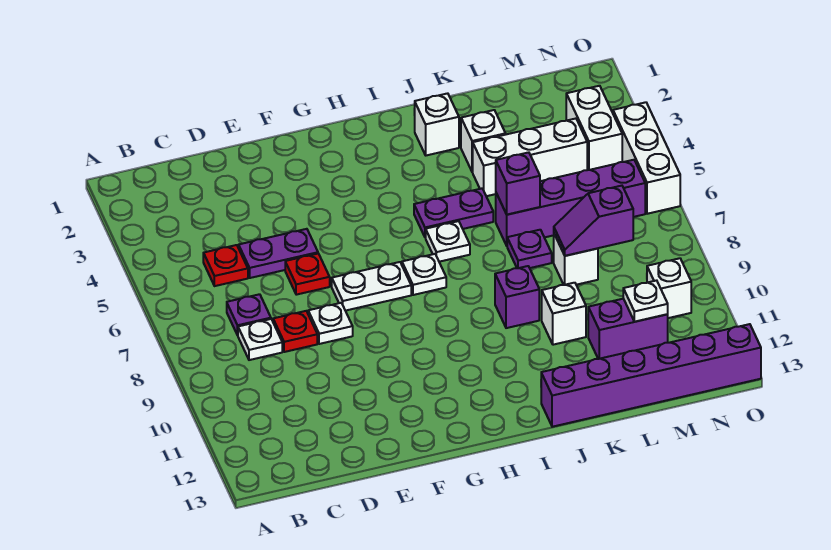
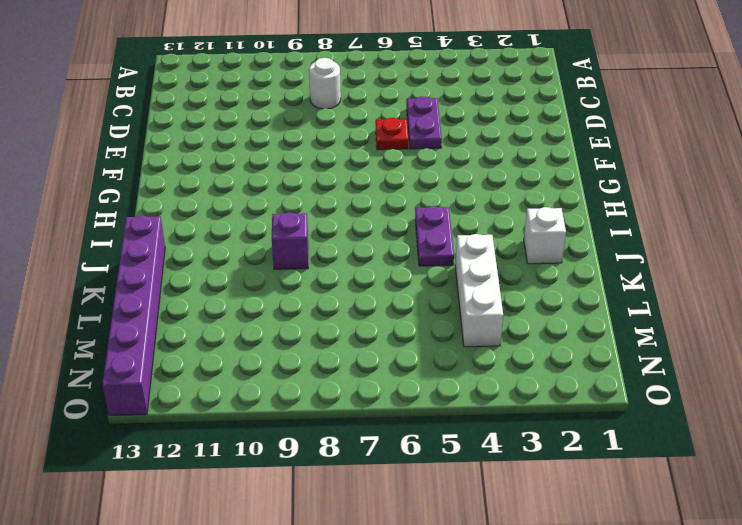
white 1x1 round brick [309,58,341,109] -> white 1x1 plate [238,319,282,360]
none -> red 1x1 plate [203,245,248,286]
none -> purple 1x1 plate [227,294,271,335]
none -> red 1x1 plate [273,311,317,352]

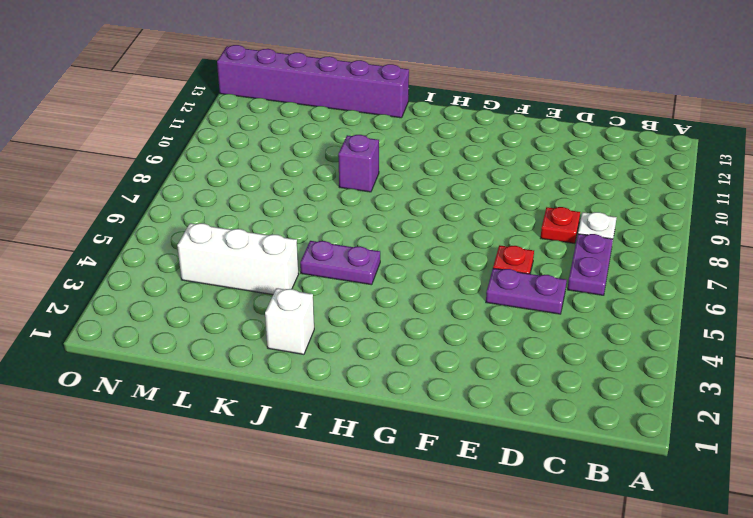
purple 1x2 plate [568,234,613,295] -> purple 1x1 plate [227,294,271,335]
none -> red 1x1 plate [203,245,248,286]
none -> white 1x1 plate [308,303,353,344]
none -> white 1x2 plate [332,262,411,311]

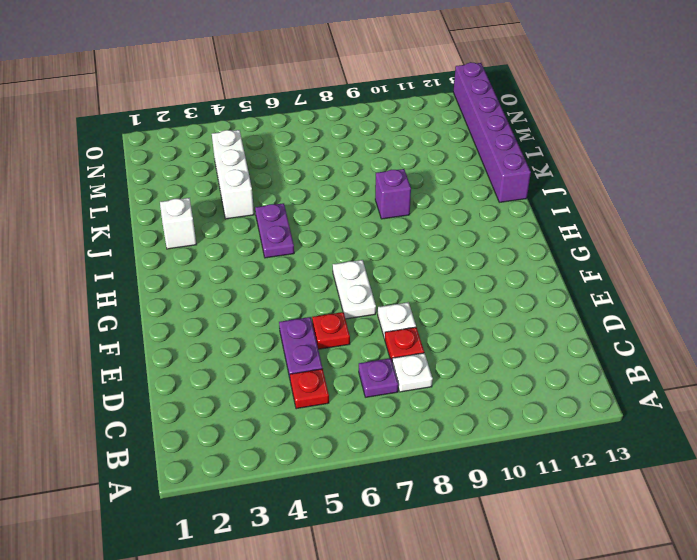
none -> white 1x1 plate [402,254,446,295]
none -> white 1x1 plate [426,221,470,262]
none -> white 1x1 brick [461,110,506,172]

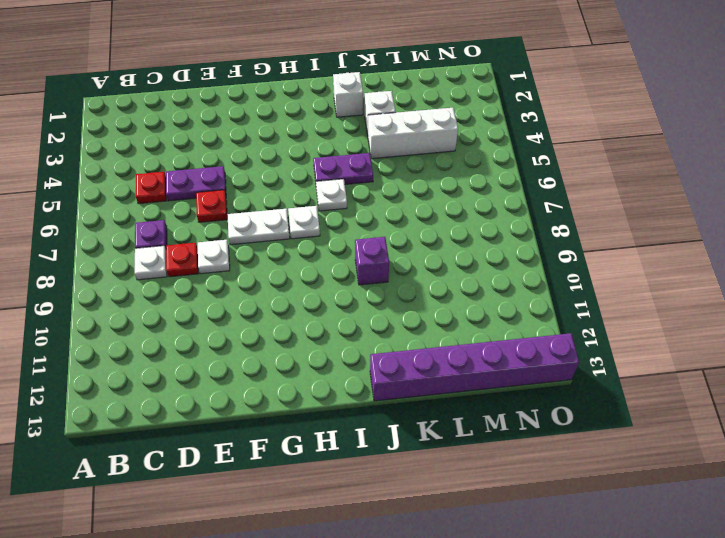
none -> purple 1x4 brick [496,160,645,246]
none -> purple 1x1 plate [507,230,552,268]
none -> white 1x1 brick [542,283,586,345]

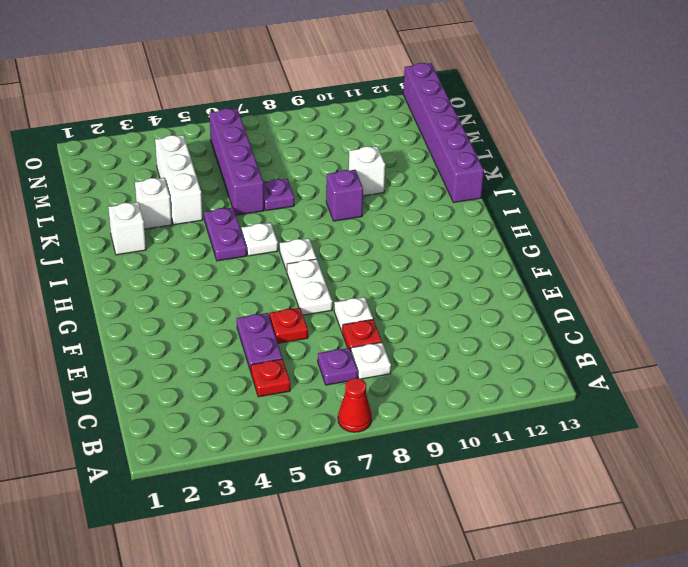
red 1x1 cone [338,378,372,432] -> none
none -> white 1x1 brick [554,234,598,285]
none -> purple 1x2 brick [588,299,668,359]
none -> white 1x2 brick [566,86,622,170]

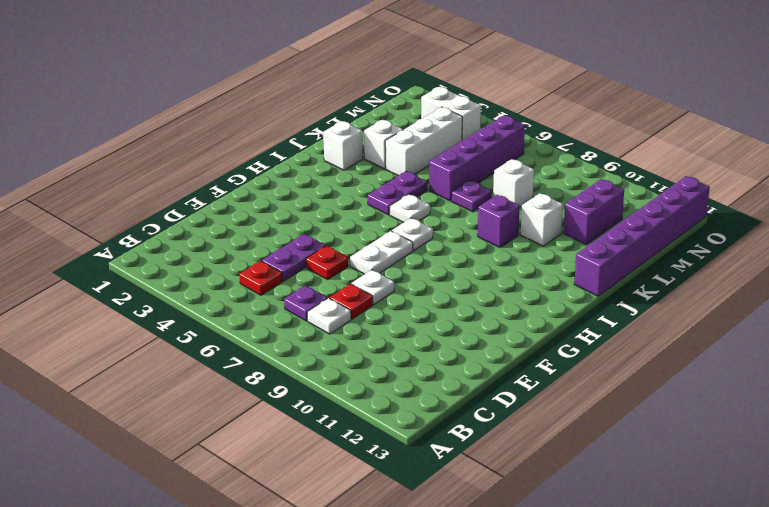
none -> white 1x1 brick [647,258,691,318]
none -> white 1x3 brick [613,102,680,214]
none -> purple 1x1 brick [496,152,540,215]

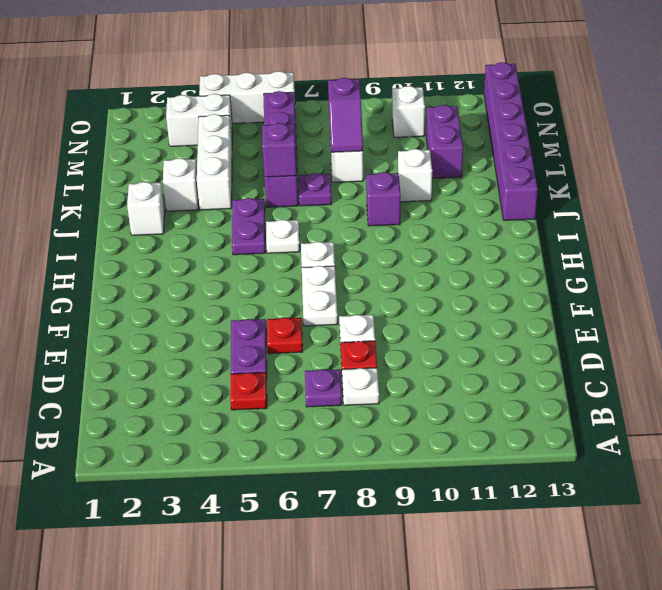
none -> white 1x1 plate [623,280,668,322]

